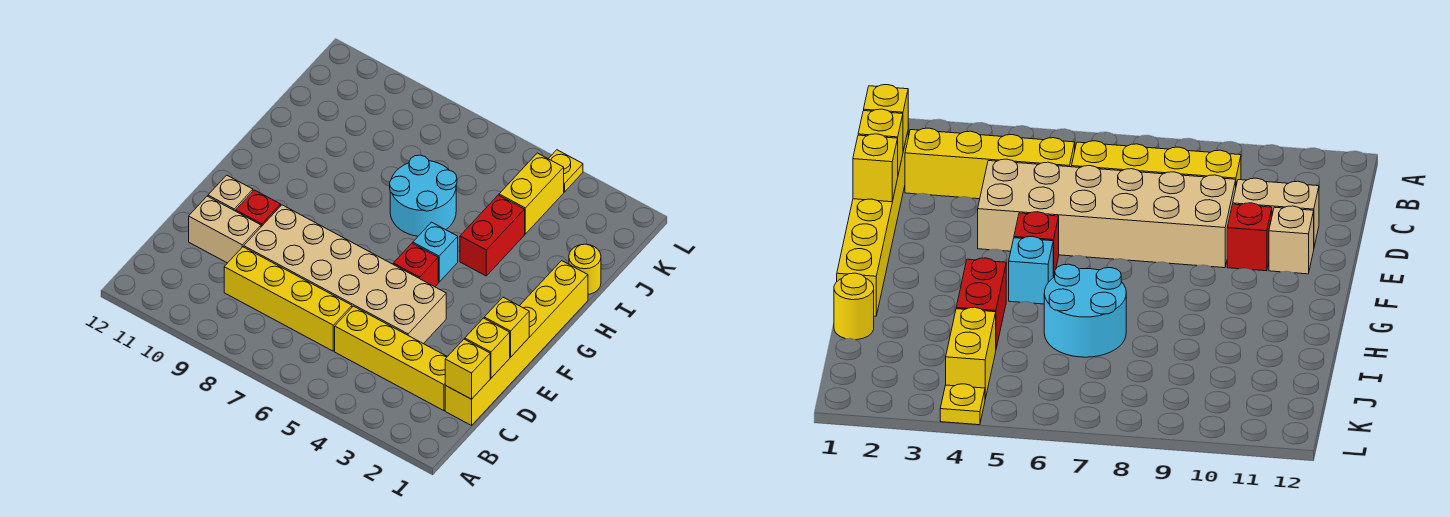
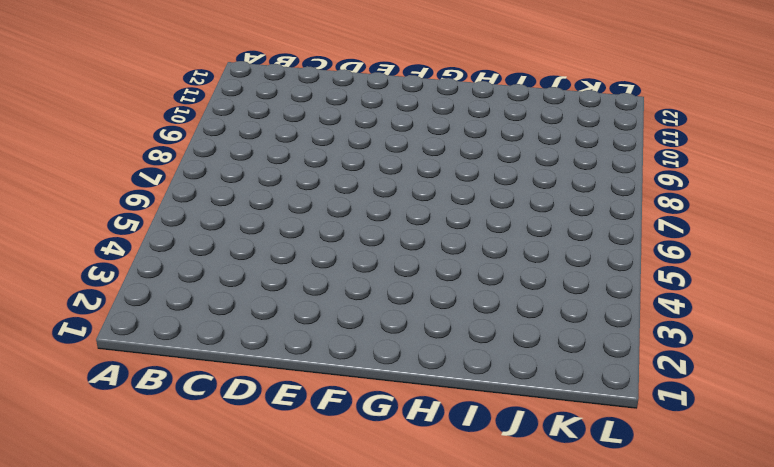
none -> yellow 1x6 brick [445,261,588,425]
none -> yellow 1x4 brick [335,306,447,411]
none -> yellow 1x4 brick [224,247,352,351]

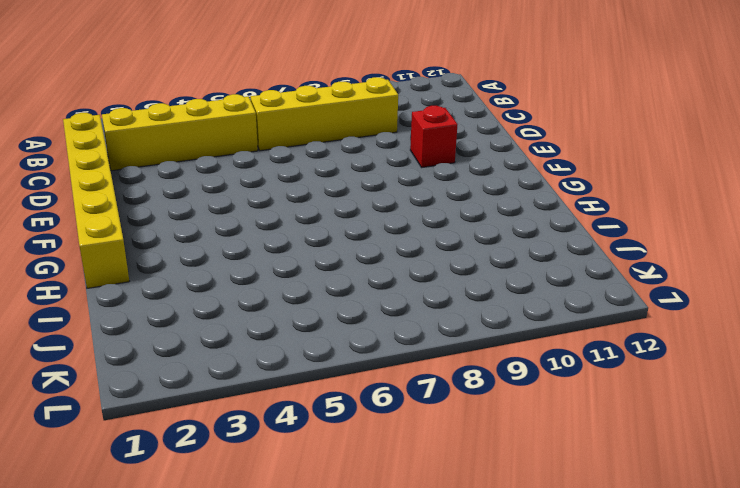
none -> tan 2x6 brick [244,205,446,344]
none -> tan 1x2 brick [189,196,261,263]
none -> tan 1x1 brick [208,175,253,211]

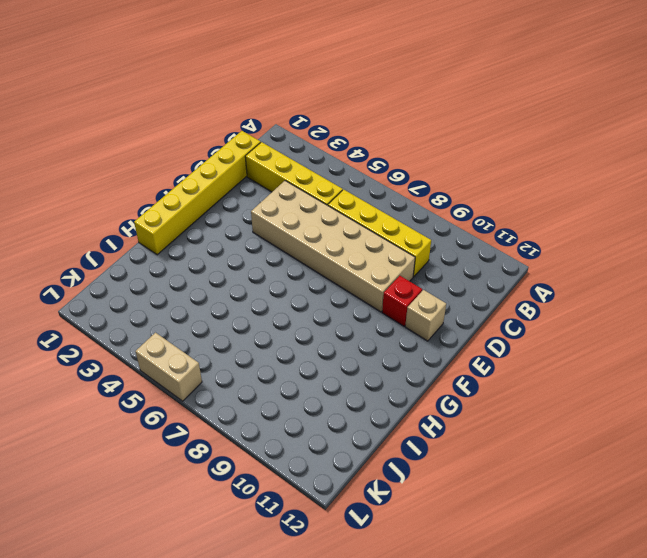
tan 1x2 brick [136,333,202,401] -> tan 1x2 brick moved to [189,196,261,263]
none -> red 1x1 brick [393,243,438,287]
none -> cyan 1x1 brick [413,222,458,282]
none -> red 1x2 brick [460,195,525,276]

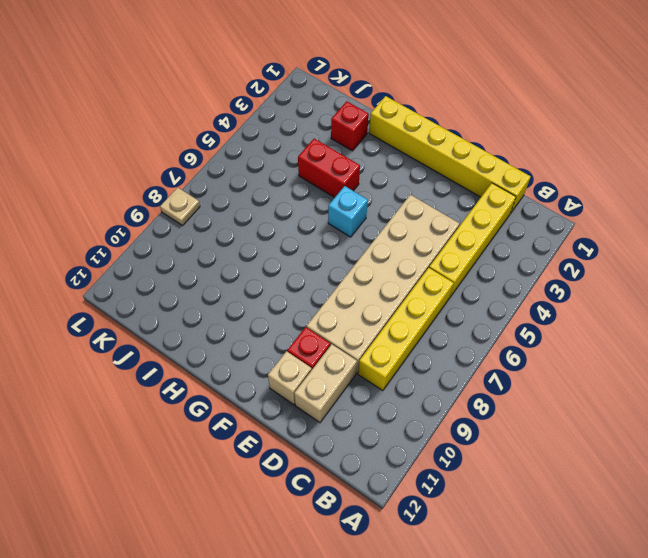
red 1x1 brick [331,101,369,151] -> red 1x1 brick moved to [393,243,438,287]
tan 1x1 plate [160,188,200,225] -> none
none -> cyan 2x2 round brick [390,155,457,236]
none -> yellow 1x1 round brick [569,244,601,294]
none -> yellow 1x2 brick [499,153,564,234]

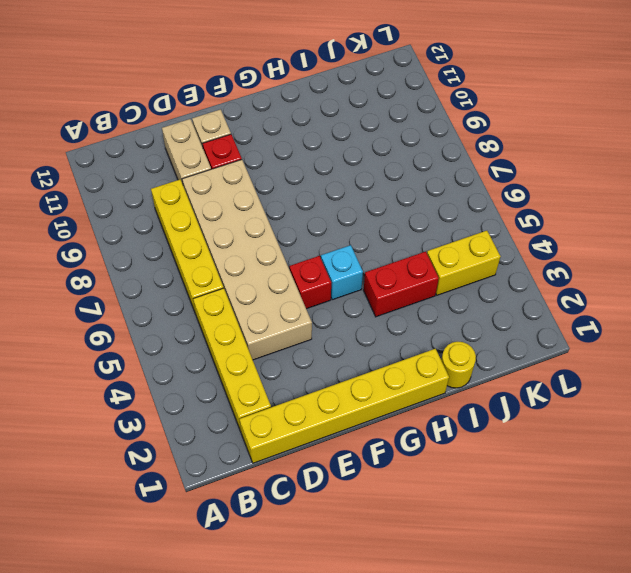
none -> cyan 2x2 round brick [390,155,457,236]
none -> yellow 1x1 plate [549,150,583,192]
none -> yellow 1x1 brick [445,339,490,399]

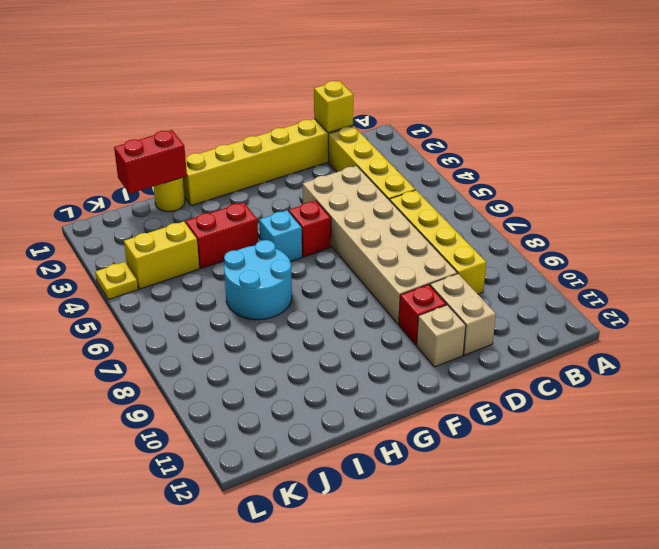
red 1x2 brick [114,130,187,194] -> none
none -> yellow 1x1 brick [465,318,510,378]
none -> yellow 1x1 brick [484,297,529,357]

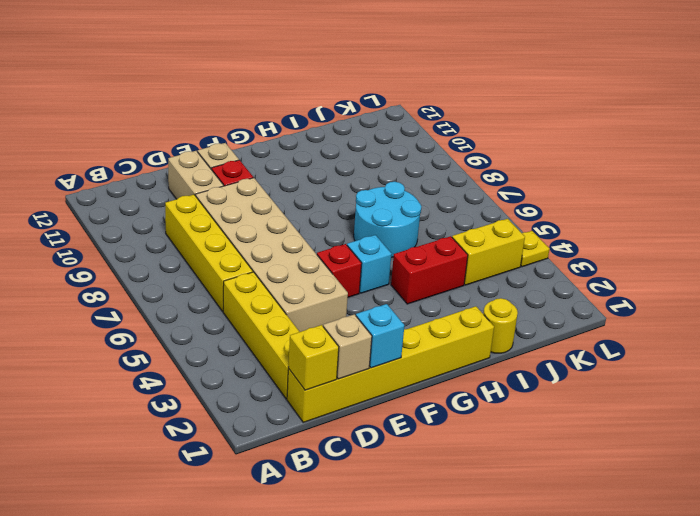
tan 1x1 brick [323,314,372,379] -> yellow 1x1 brick [465,318,510,378]
cyan 1x1 brick [356,304,404,368] -> yellow 1x1 brick [484,297,529,357]

